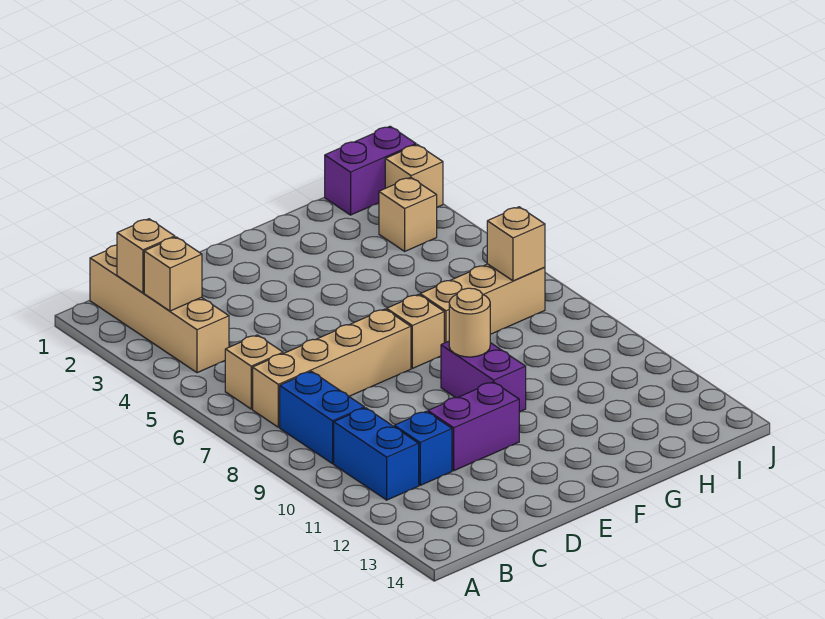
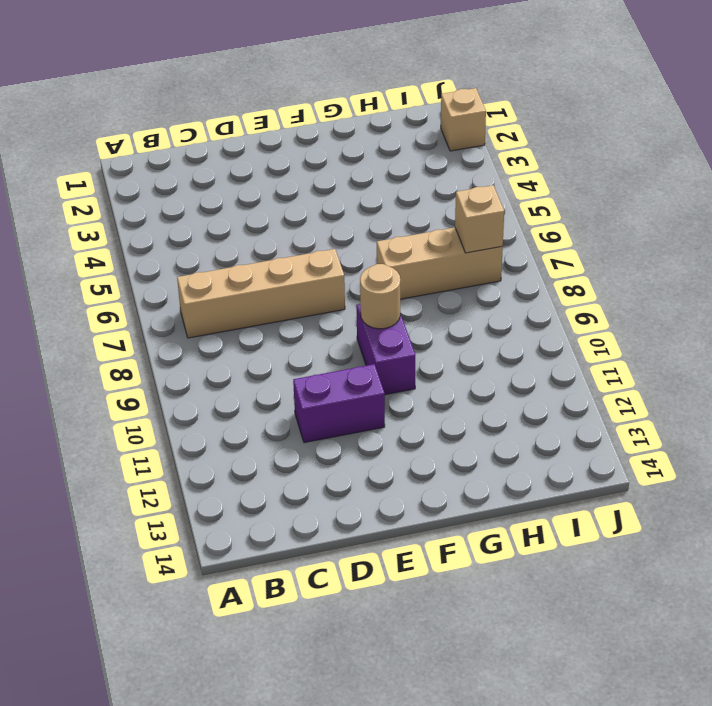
none -> tan 1x4 brick [90,245,229,373]
none -> tan 1x1 brick [225,335,283,409]
none -> blue 1x2 brick [280,372,364,464]

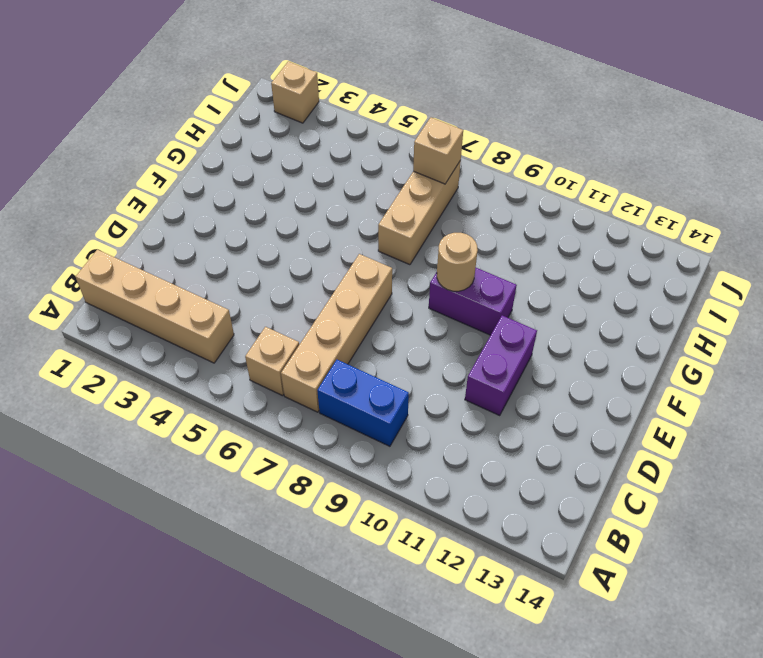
none -> blue 1x2 brick [334,408,419,500]
none -> blue 1x1 brick [394,411,452,485]
none -> tan 1x1 brick [387,294,444,368]

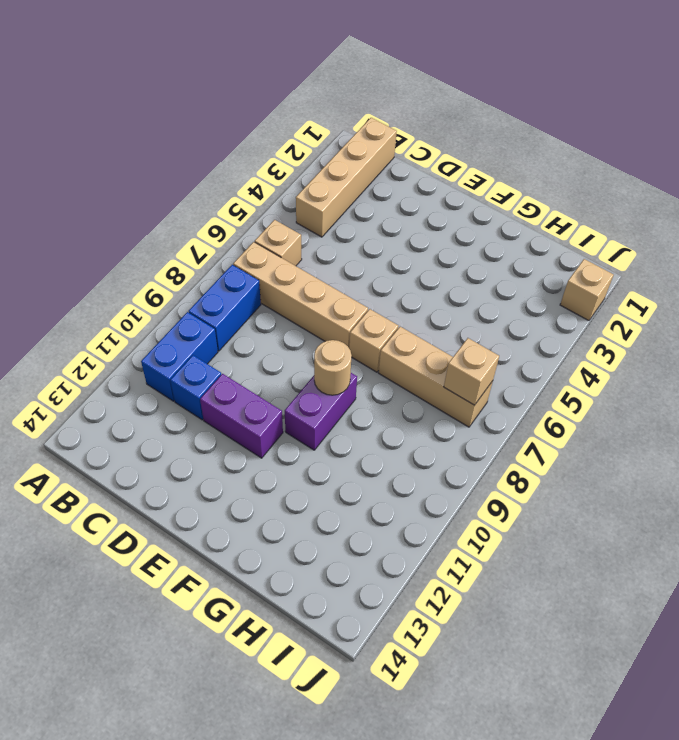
none -> purple 1x2 brick [325,126,416,215]
none -> tan 1x1 brick [379,177,437,251]
none -> tan 1x1 brick [117,219,175,293]

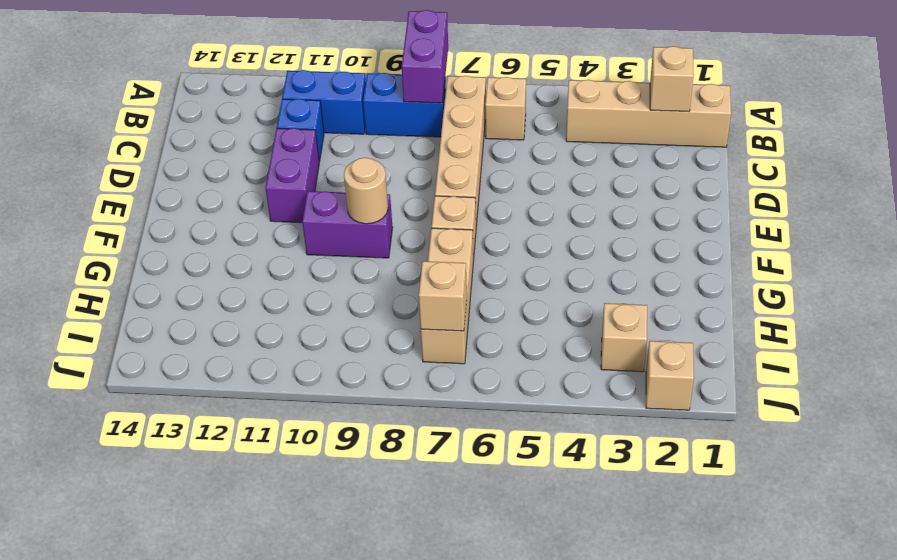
purple 1x2 brick [402,10,448,103] -> purple 1x2 brick moved to [325,126,416,215]
none -> tan 1x1 brick [144,237,202,311]

